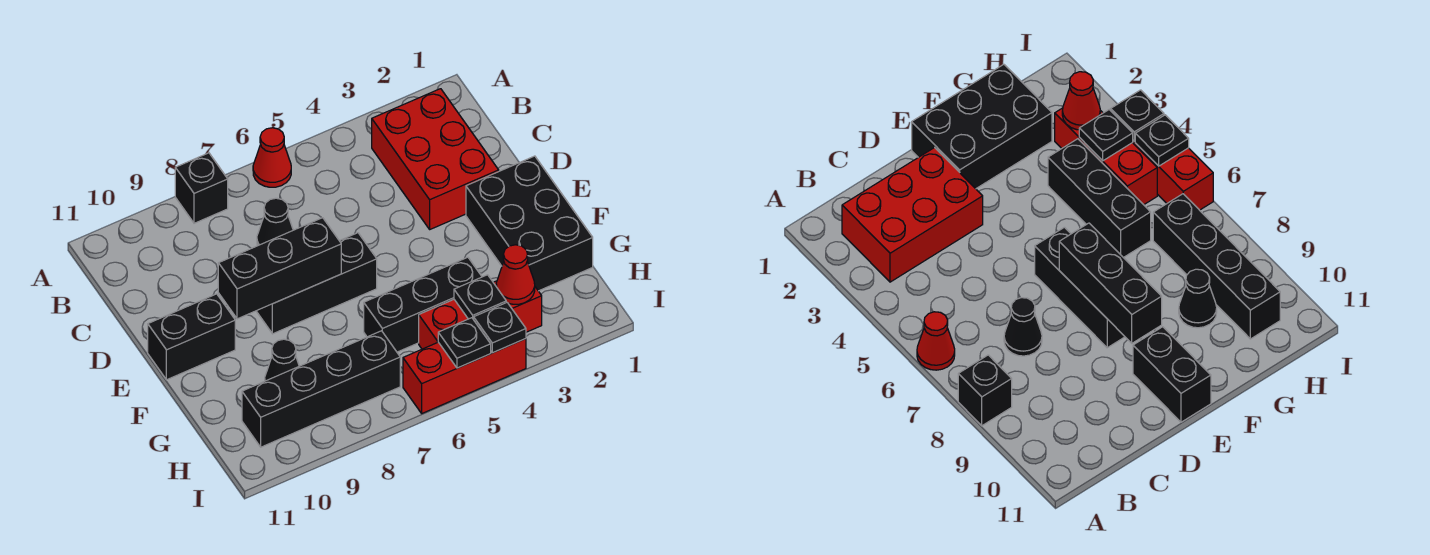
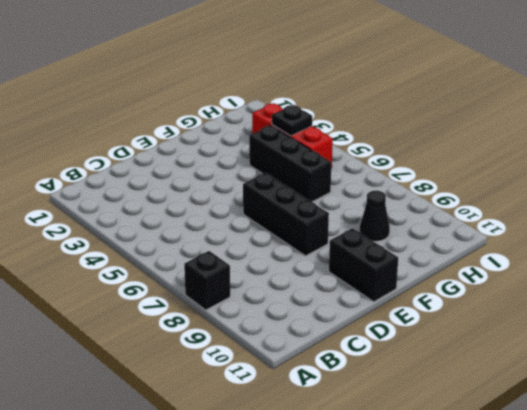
none -> red 1x1 cone [253,128,291,187]
none -> red 2x3 brick [372,89,499,229]
none -> black 1x1 cone [257,198,293,246]

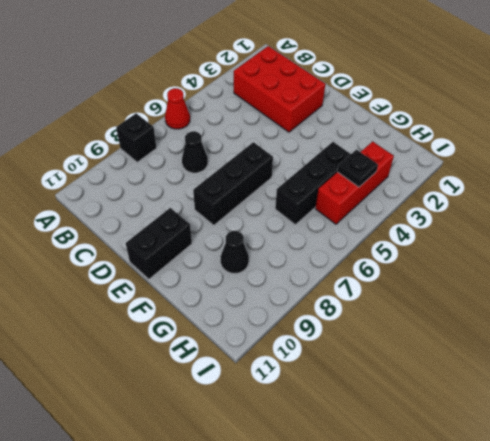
none -> black 2x3 brick [466,156,593,291]
none -> black 1x4 brick [242,331,400,447]
none -> red 1x3 brick [403,339,526,413]

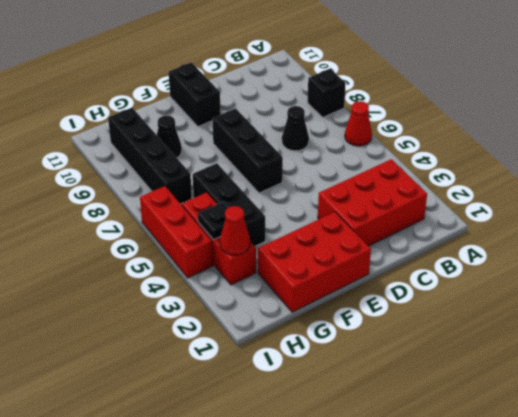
red 2x3 brick [258,212,371,312] -> black 2x3 brick [466,156,593,291]
none -> black 1x3 brick [218,218,341,319]
none -> black 1x1 plate [474,302,526,353]
none -> black 1x1 plate [438,318,491,368]

